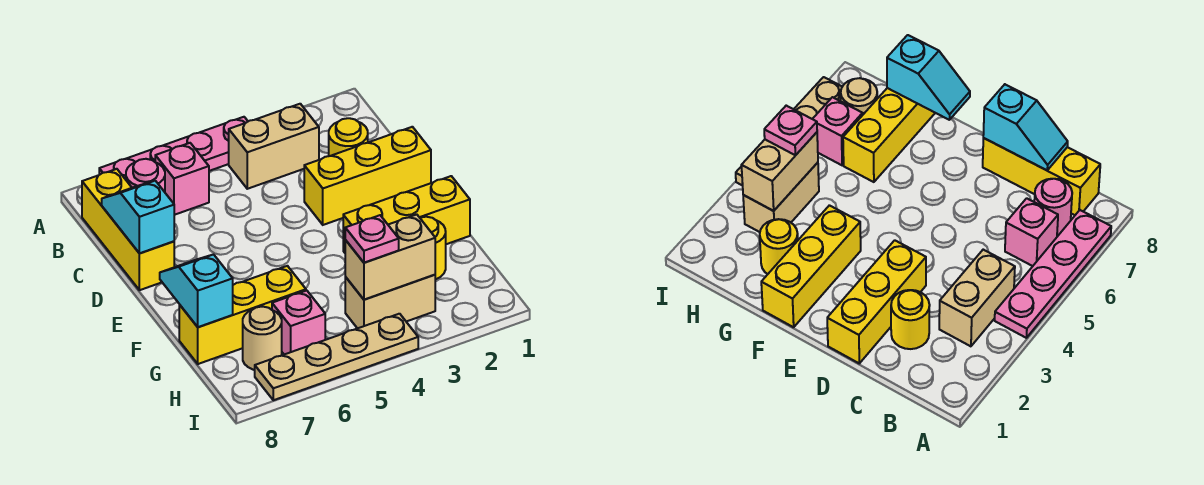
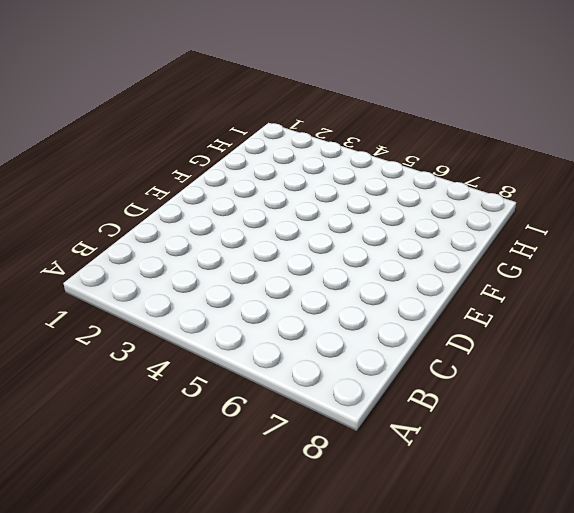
none -> pink 1x4 plate [99,117,248,180]
none -> tan 1x2 brick [229,104,319,189]
none -> pink 1x1 brick [155,143,209,215]

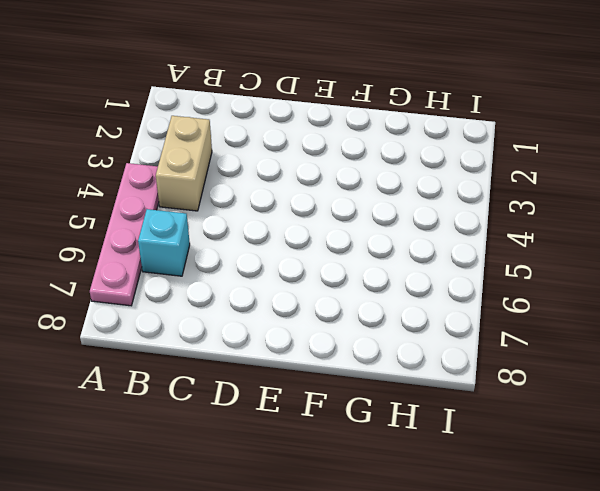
cyan 1x1 brick [138,209,190,276] -> pink 1x1 brick [155,143,209,215]
none -> pink 1x1 round brick [126,159,165,192]
none -> yellow 1x3 brick [82,169,174,290]
none -> yellow 1x1 round brick [329,118,368,156]

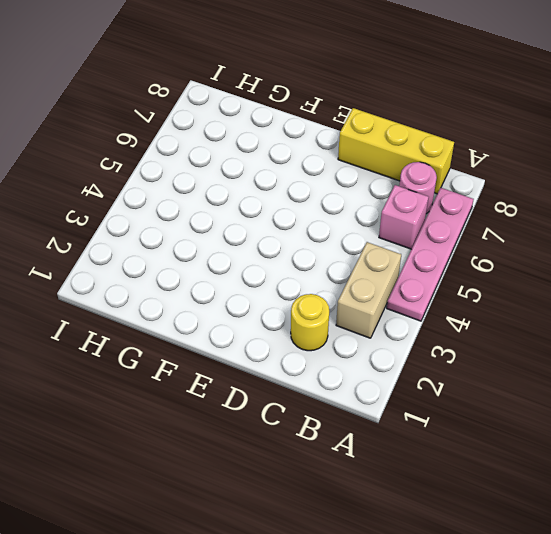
none -> yellow 1x3 brick [304,127,431,225]
none -> yellow 1x3 brick [343,176,470,253]
none -> yellow 1x1 round brick [420,217,446,280]

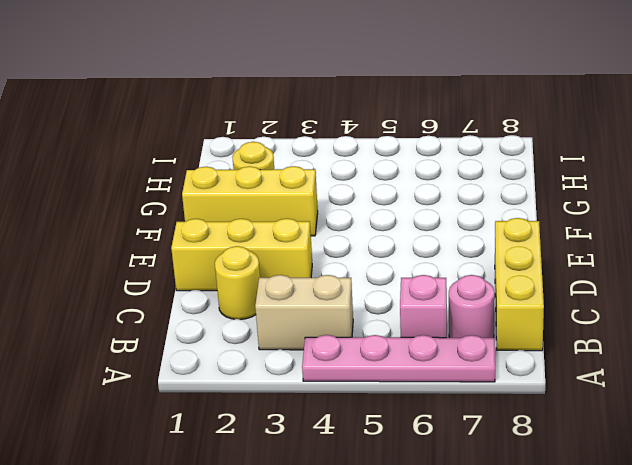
none -> yellow 1x3 brick [179,266,306,364]
none -> tan 1x2 brick [345,275,435,329]
none -> pink 1x1 brick [272,291,325,354]

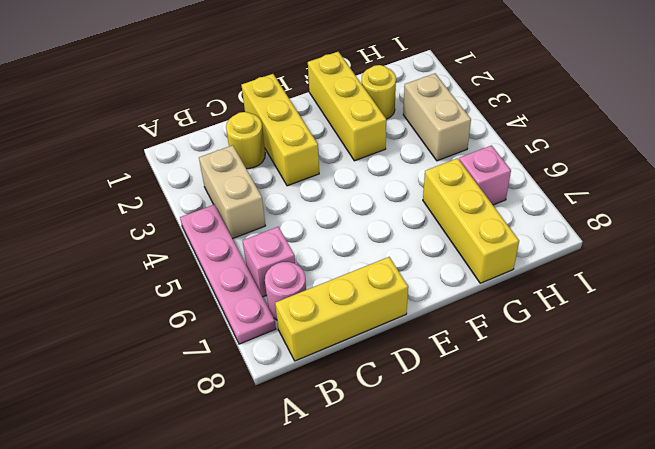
none -> tan 1x1 round brick [243,307,282,370]
none -> tan 1x4 plate [255,314,418,400]
none -> cyan 1x2 slope [102,181,174,253]

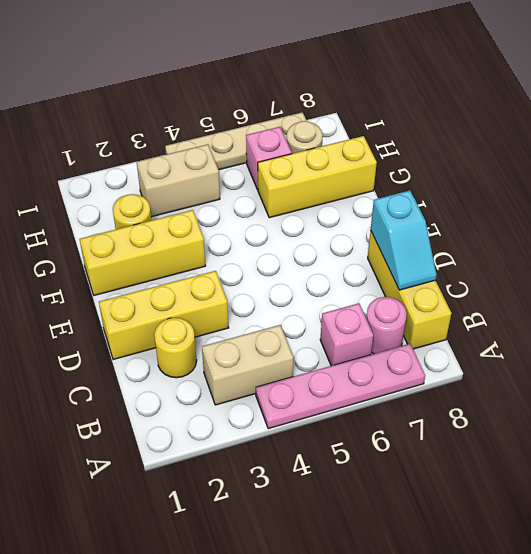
none -> cyan 1x2 slope [160,255,233,327]
none -> tan 1x2 brick [345,214,435,300]
none -> pink 1x1 plate [345,215,399,263]

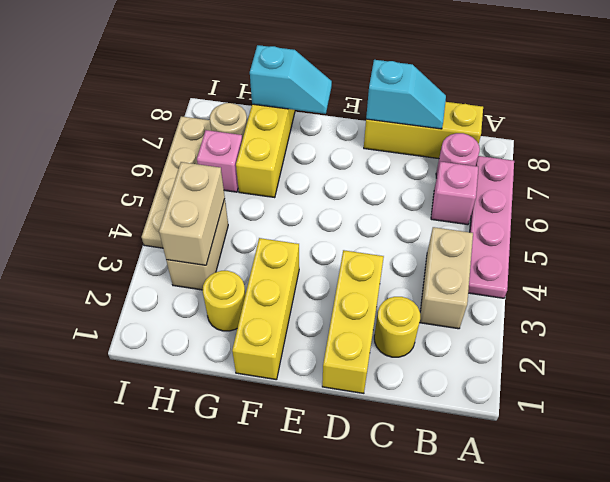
none -> pink 1x1 plate [345,215,399,263]

